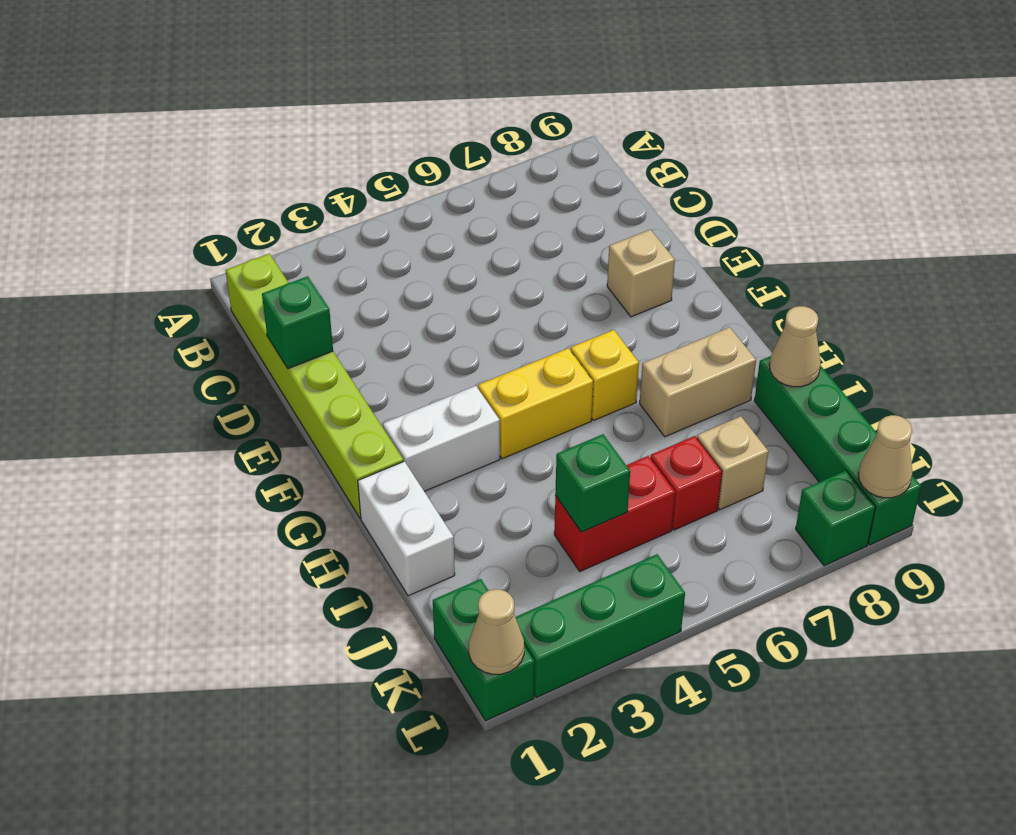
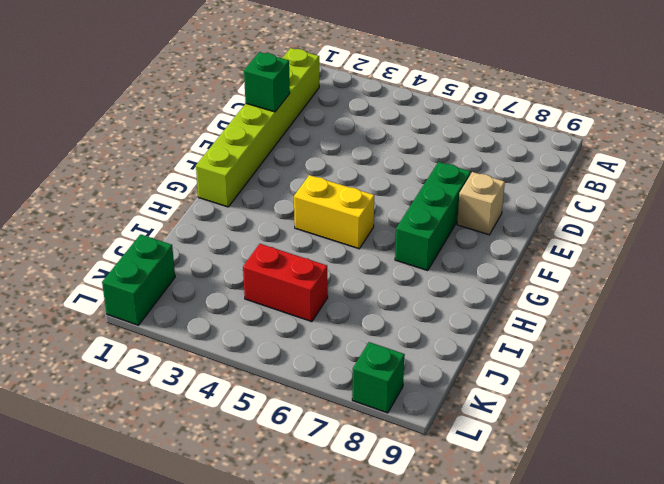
green 1x3 brick [395,162,471,271] -> green 1x3 brick turned to [515,554,685,698]
none -> white 1x2 brick [383,386,500,491]
none -> yellow 1x1 brick [571,330,639,420]
none -> white 1x2 brick [358,461,455,596]

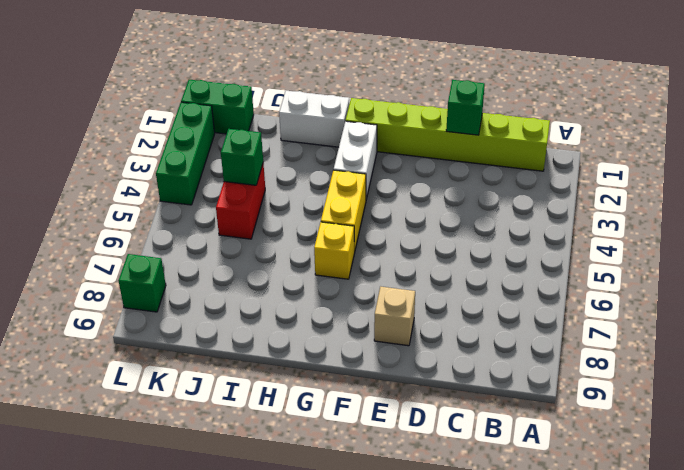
none -> tan 1x2 brick [640,327,756,437]
none -> green 1x4 brick [754,356,921,545]
none -> red 1x1 brick [650,436,722,530]

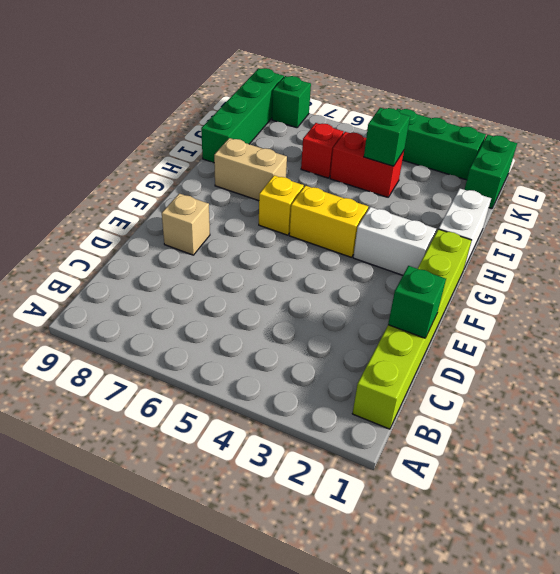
none -> tan 1x1 brick [697,416,769,510]
none -> tan 1x1 cone [769,306,821,387]
none -> tan 1x1 cone [469,589,524,674]

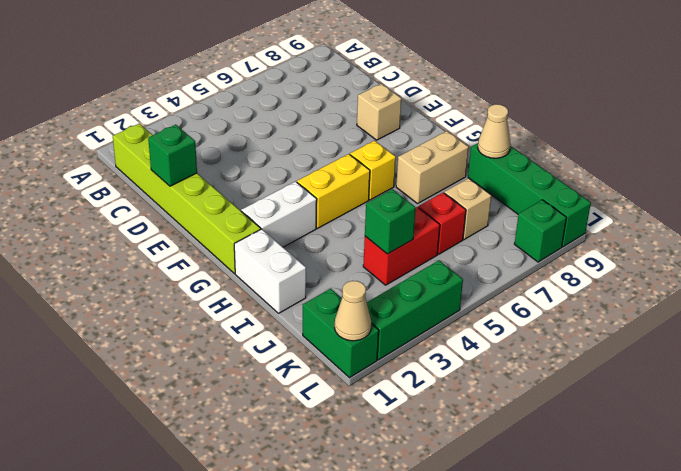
none -> tan 1x1 cone [858,415,913,498]

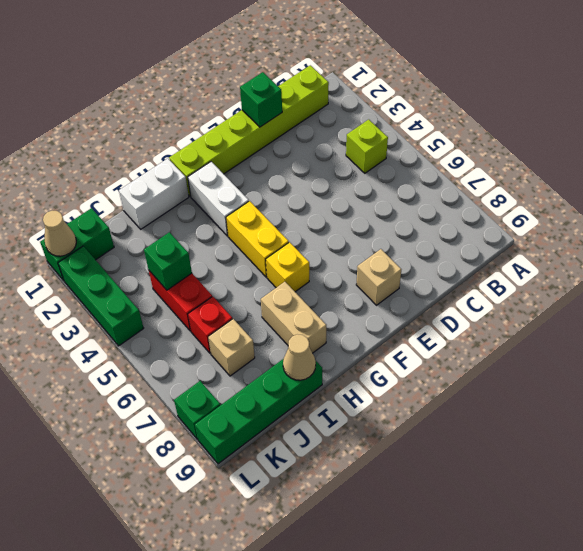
lime 1x1 brick [346,120,388,173] -> none
none -> tan 1x1 cone [858,415,913,498]

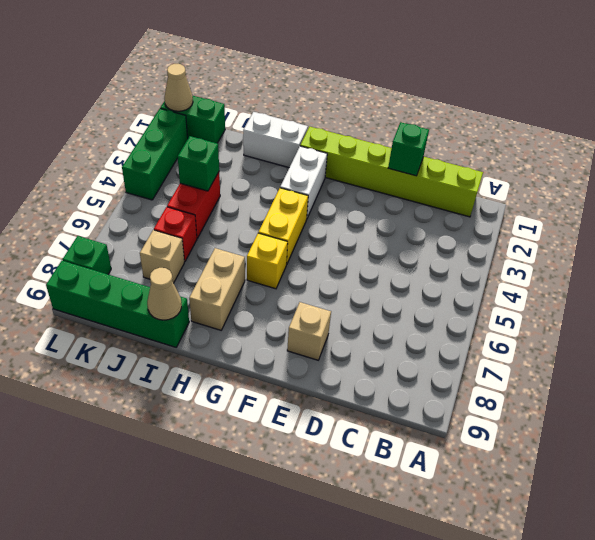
none -> tan 1x1 cone [858,415,913,498]

